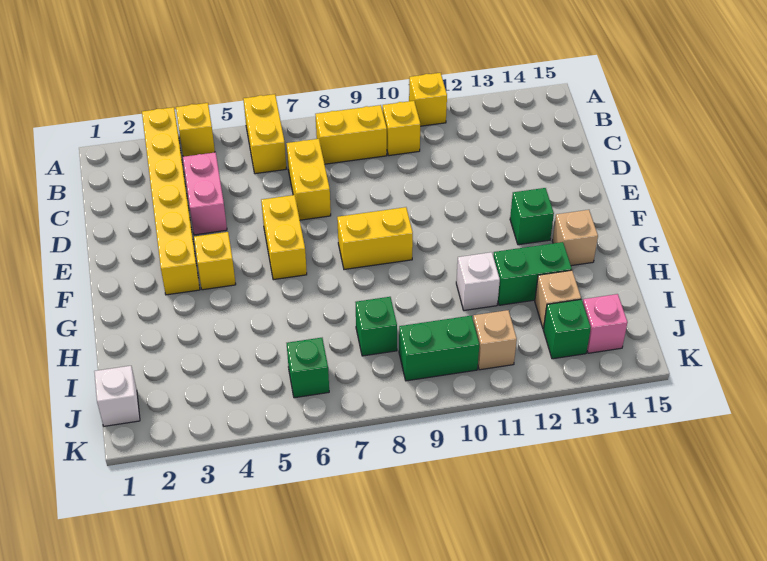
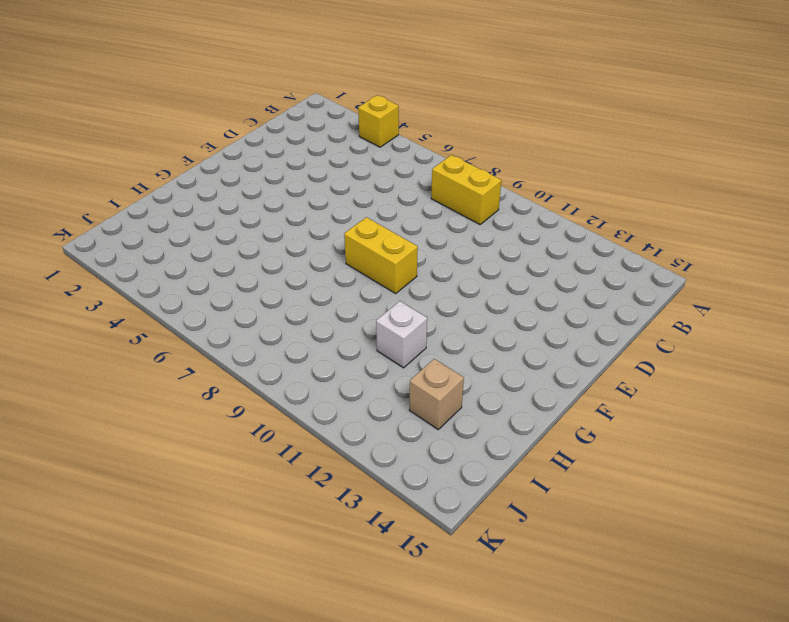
none -> yellow 1x6 brick [142,107,200,295]
none -> yellow 1x2 brick [244,94,287,174]
none -> yellow 1x1 brick [409,73,447,126]

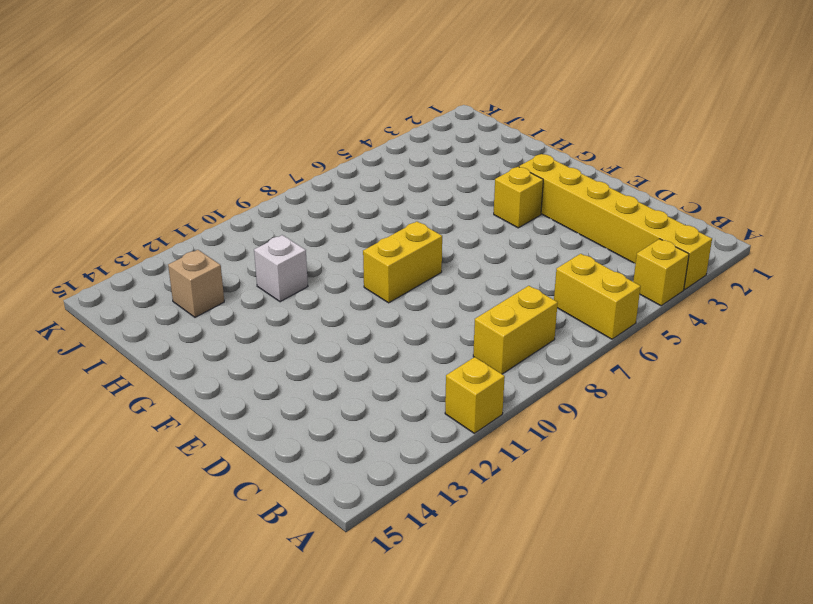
none -> yellow 1x1 brick [383,101,420,156]
none -> pink 1x2 brick [183,152,227,235]
none -> yellow 1x2 brick [286,139,331,220]

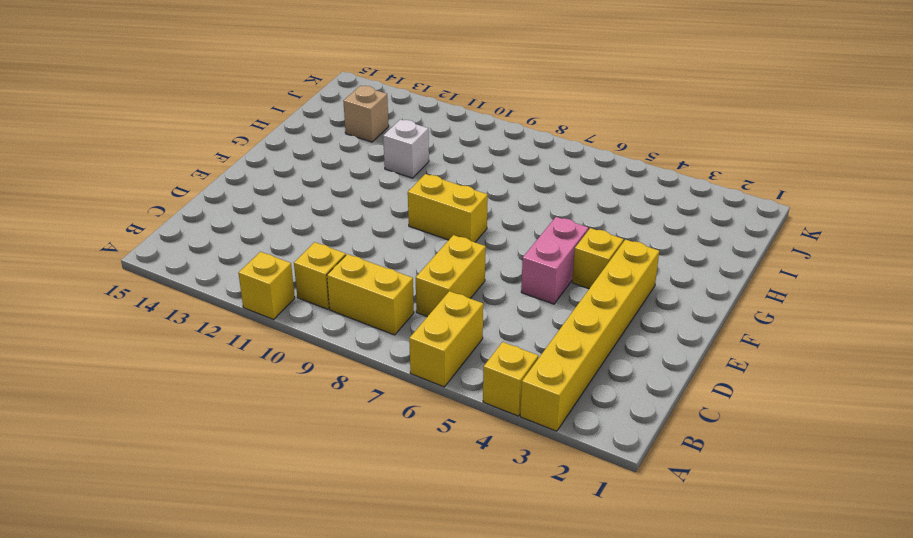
pink 1x2 brick [521,217,588,304] -> pink 1x2 brick moved to [183,152,227,235]
none -> yellow 1x2 brick [261,195,307,280]
none -> green 1x1 brick [510,188,554,245]
none -> tan 1x1 brick [552,210,598,266]

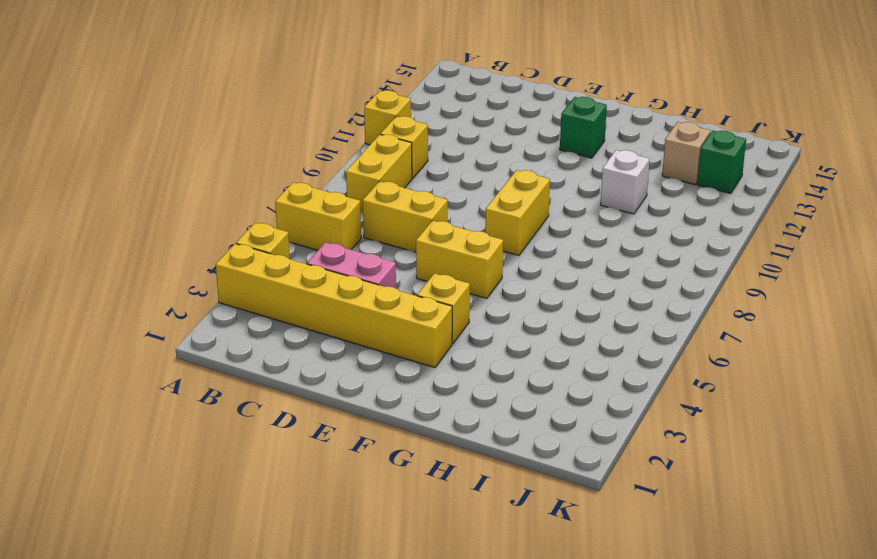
none -> tan 1x1 brick [552,210,598,266]
none -> green 1x2 brick [493,242,572,305]
none -> green 1x1 brick [356,297,397,356]

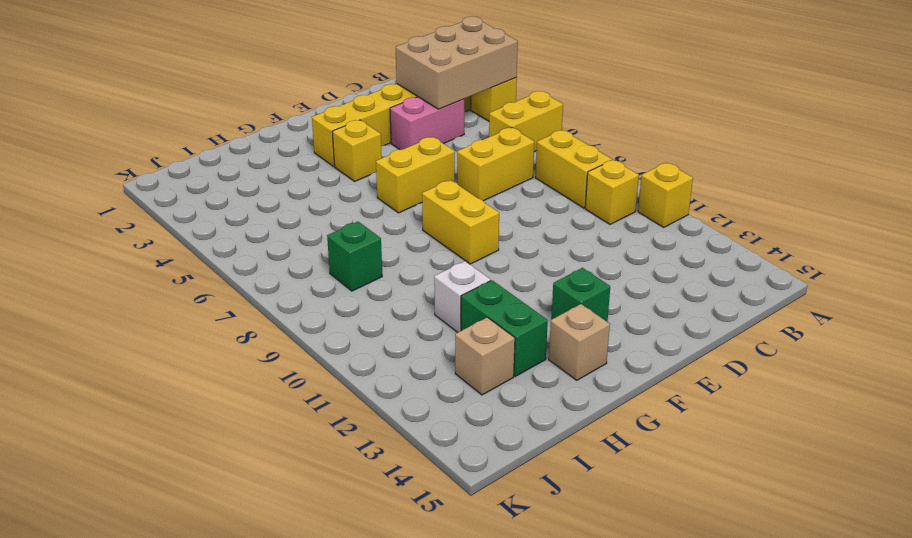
tan 2x3 brick [396,16,518,109] -> none
none -> white 1x1 brick [94,366,140,426]
none -> green 1x1 brick [287,338,329,398]
none -> green 1x2 brick [399,316,479,381]

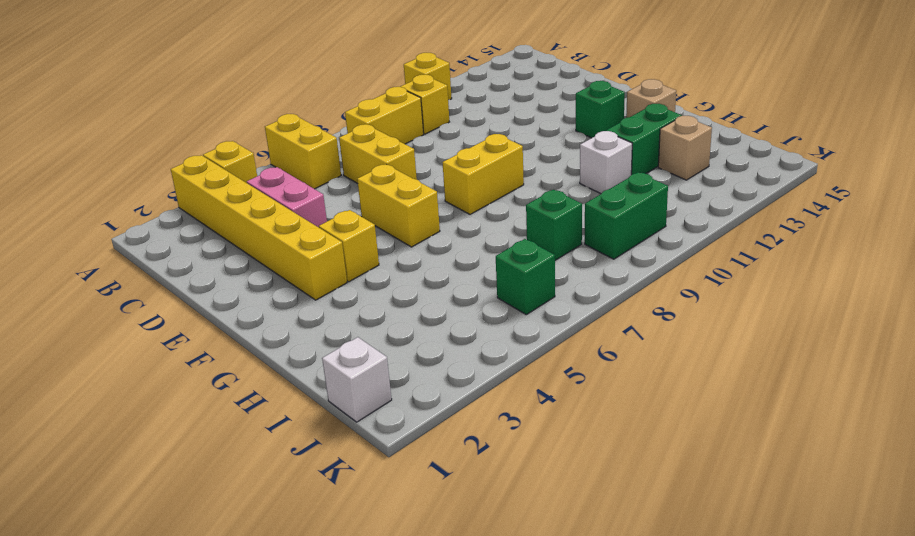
none -> tan 1x1 brick [473,310,517,370]
none -> green 1x1 brick [543,299,591,359]
none -> pink 1x1 brick [583,294,628,353]

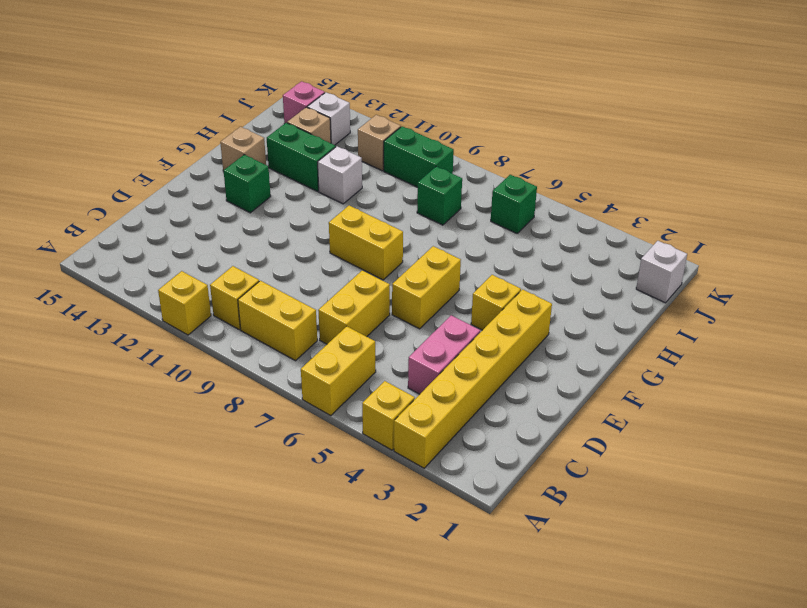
white 1x1 brick [307,92,350,145] -> green 1x1 brick [543,299,591,359]

